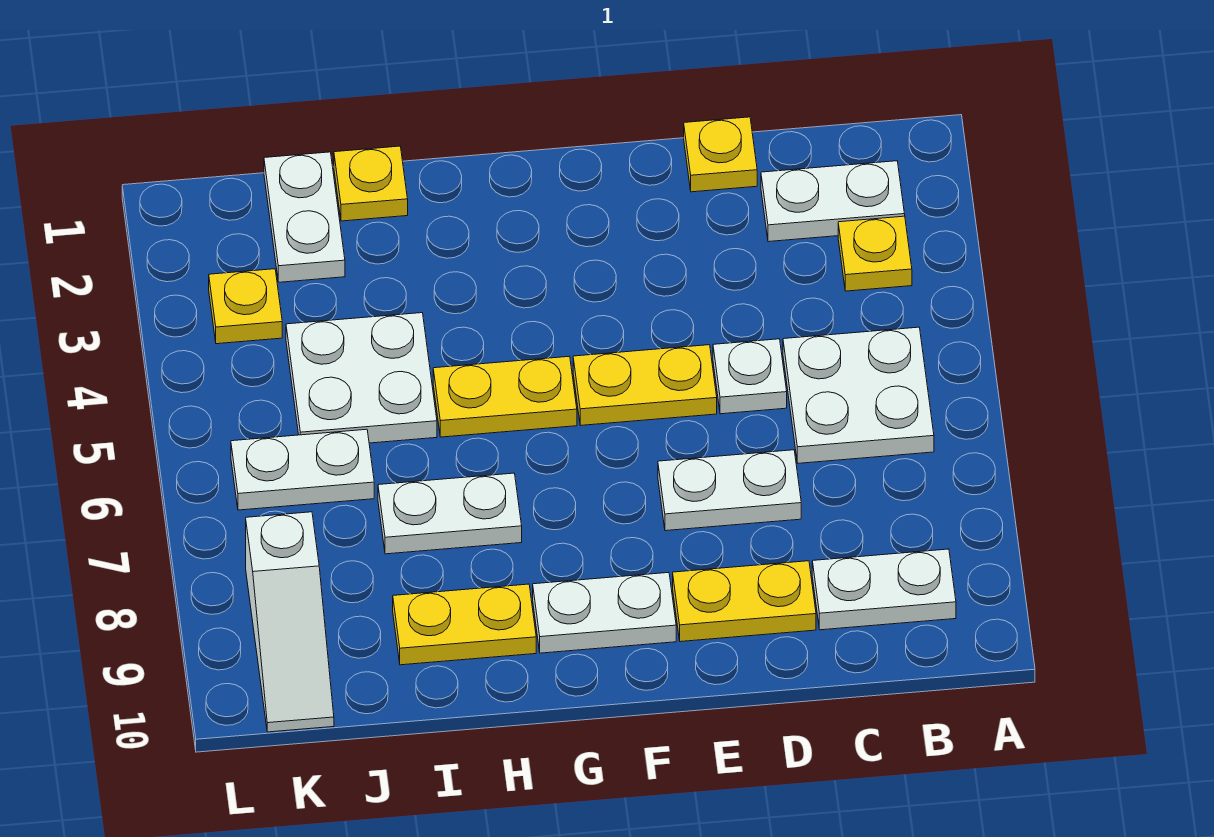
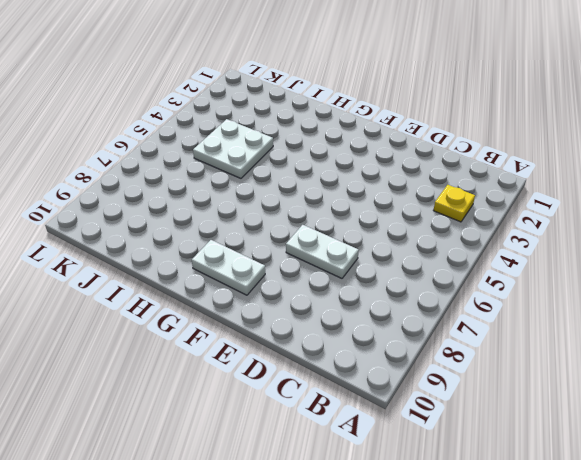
none -> white 1x2 plate [761,161,905,242]
none -> white 2x2 plate [783,327,934,463]
none -> white 1x2 plate [812,549,956,630]

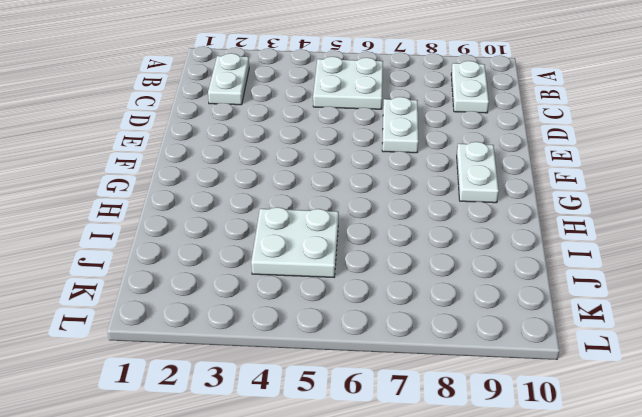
none -> yellow 1x1 plate [838,216,912,291]
none -> yellow 1x1 plate [684,117,757,192]
none -> white 1x1 plate [713,339,787,414]

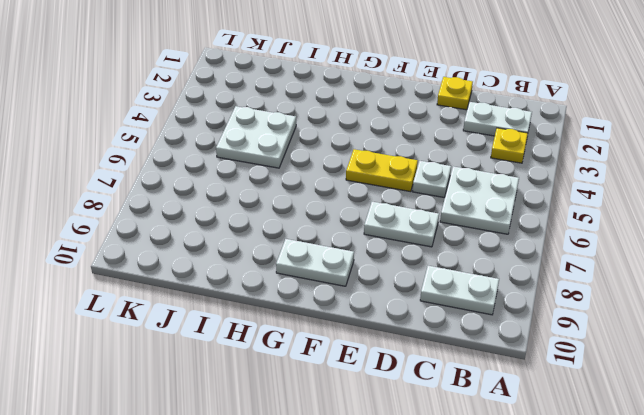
none -> yellow 1x2 plate [673,561,816,642]
none -> yellow 1x2 plate [433,356,577,437]
none -> white 1x2 plate [378,473,522,554]

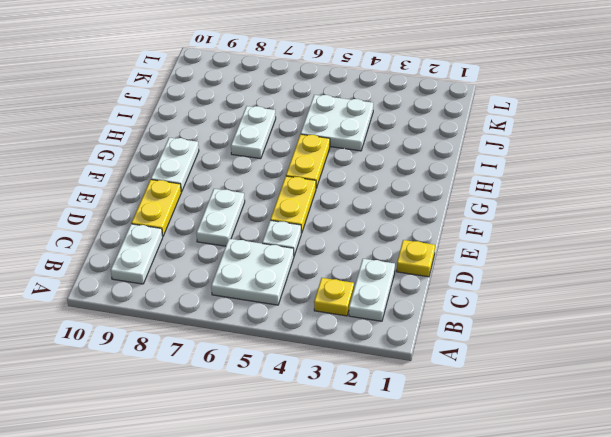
none -> yellow 1x2 plate [393,584,536,665]
none -> yellow 1x1 plate [334,146,408,221]
none -> white 1x2 plate [264,152,345,282]

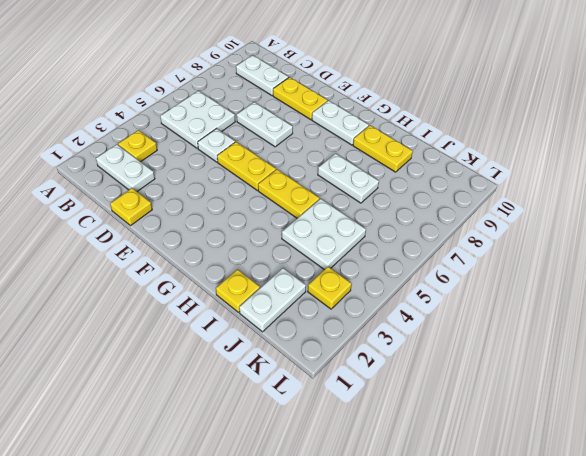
none -> white 1x2 plate [231,429,374,510]
none -> white 1x3 slope [246,512,334,732]

